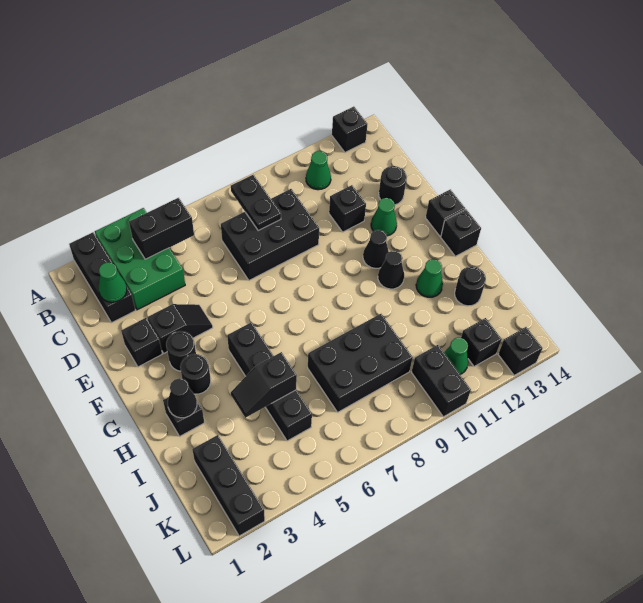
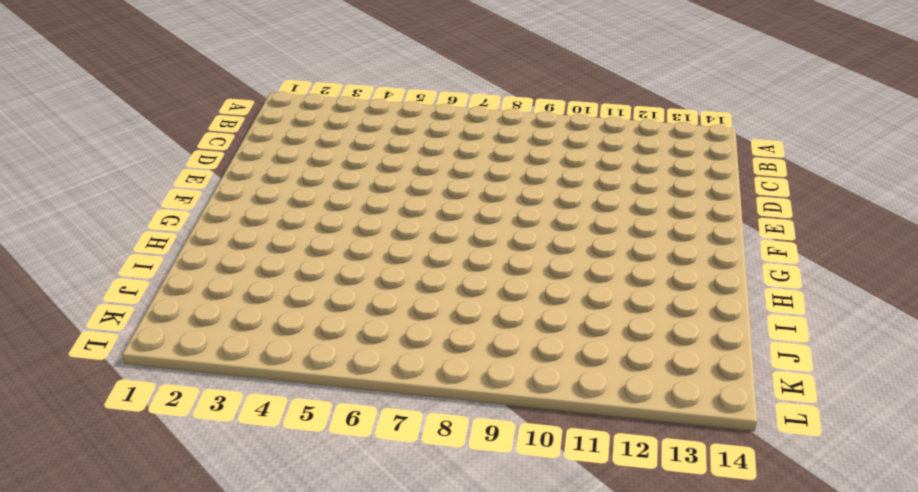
none -> black 1x3 brick [69,232,136,323]
none -> green 2x3 brick [95,208,185,310]
none -> black 1x1 brick [332,107,368,152]
none -> green 1x1 cone [306,151,331,190]

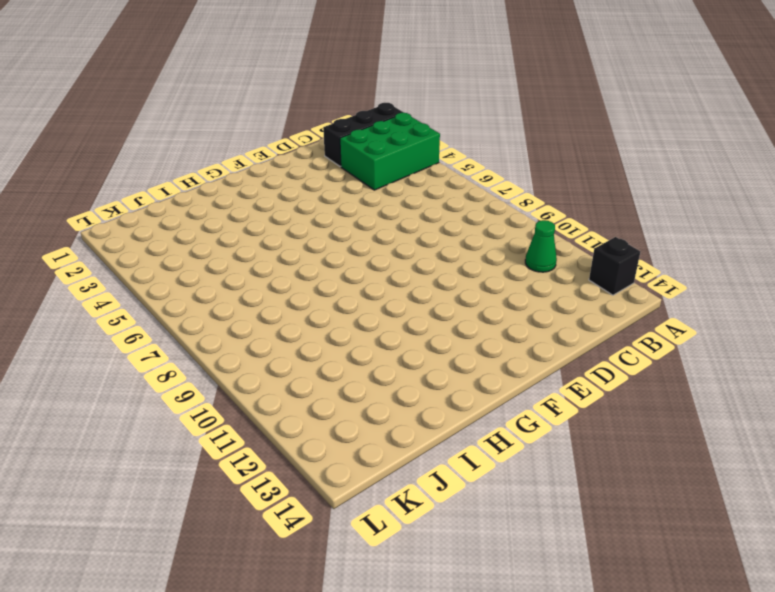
none -> black 2x3 brick [221,189,319,280]
none -> black 1x1 brick [329,185,366,232]
none -> black 1x1 round brick [379,166,407,205]
none -> black 1x1 brick [121,318,162,367]

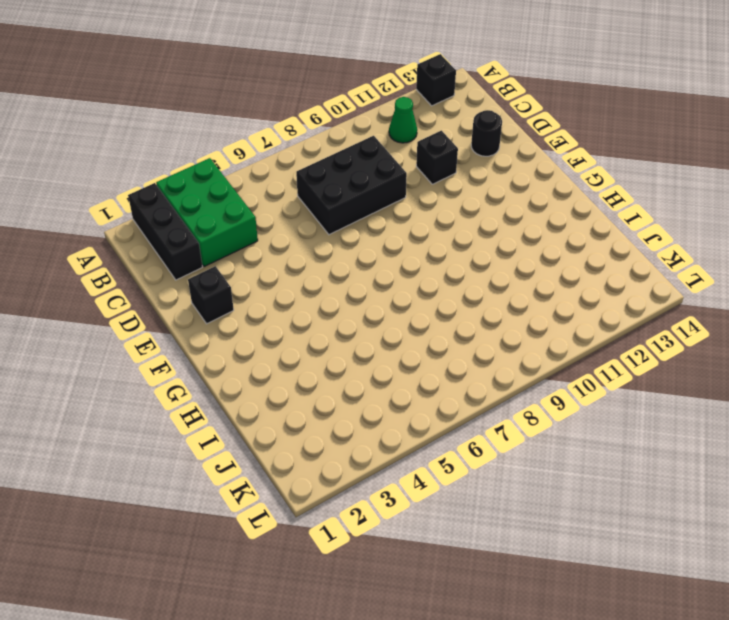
none -> black 1x2 slope [147,304,213,353]
none -> green 1x1 cone [371,198,397,236]
none -> black 1x1 round brick [166,331,196,371]
none -> black 1x1 cone [363,230,389,268]

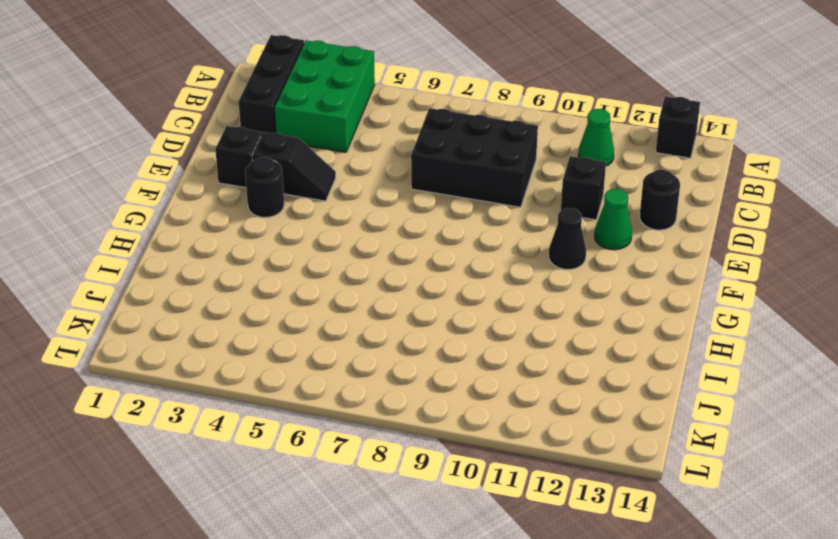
none -> black 1x1 brick [426,189,465,236]
none -> black 1x1 round brick [180,354,211,394]
none -> black 1x4 brick [227,322,312,441]
none -> black 1x1 cone [378,251,404,289]

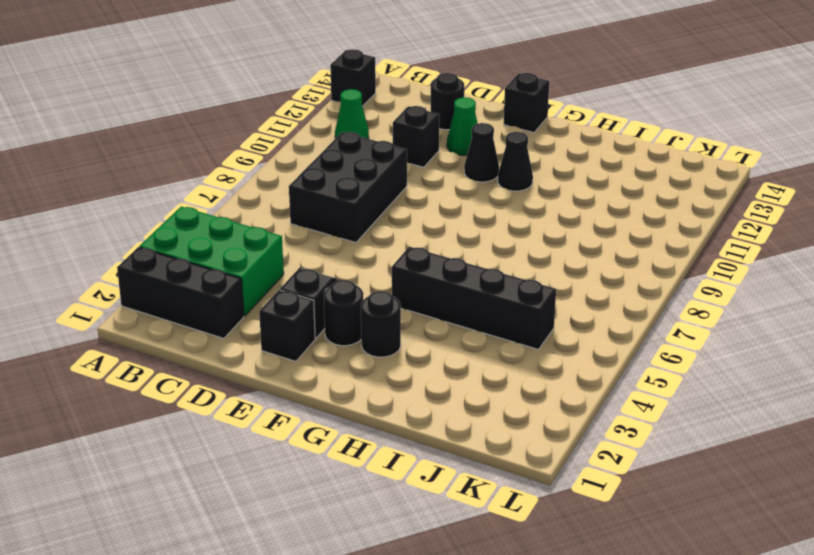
none -> black 1x1 brick [441,209,481,256]
none -> black 1x1 brick [163,397,204,436]
none -> green 1x1 cone [416,259,443,297]
none -> black 2x3 brick [308,314,413,412]

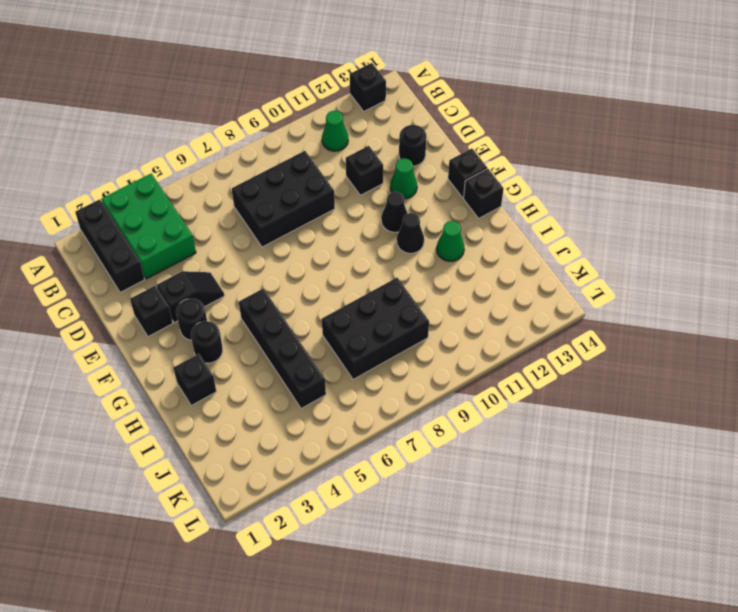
none -> black 1x1 round brick [455,266,486,306]
none -> black 1x3 brick [192,435,265,536]
none -> black 1x2 brick [411,345,471,417]
none -> green 1x1 cone [444,338,468,374]

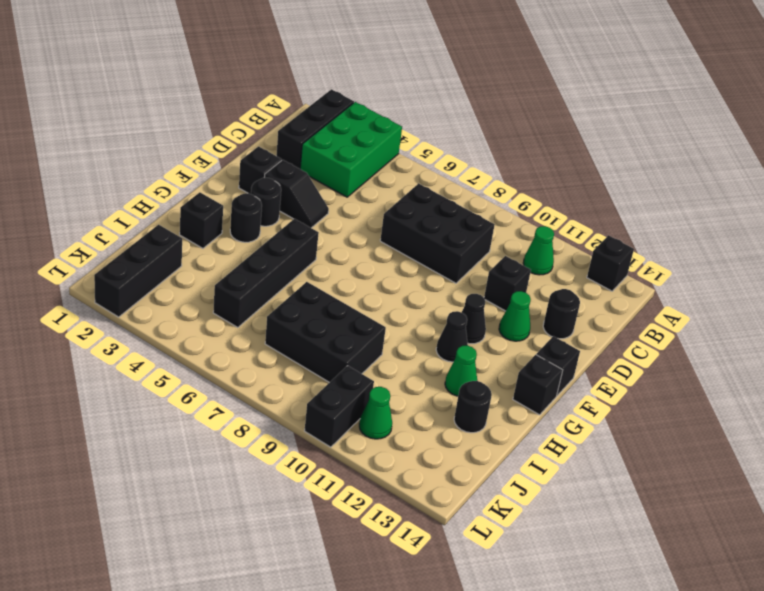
none -> black 1x1 brick [461,318,502,366]
none -> black 1x1 brick [498,327,543,375]
none -> black 1x2 brick [129,198,194,259]
none -> black 1x2 plate [231,175,281,230]

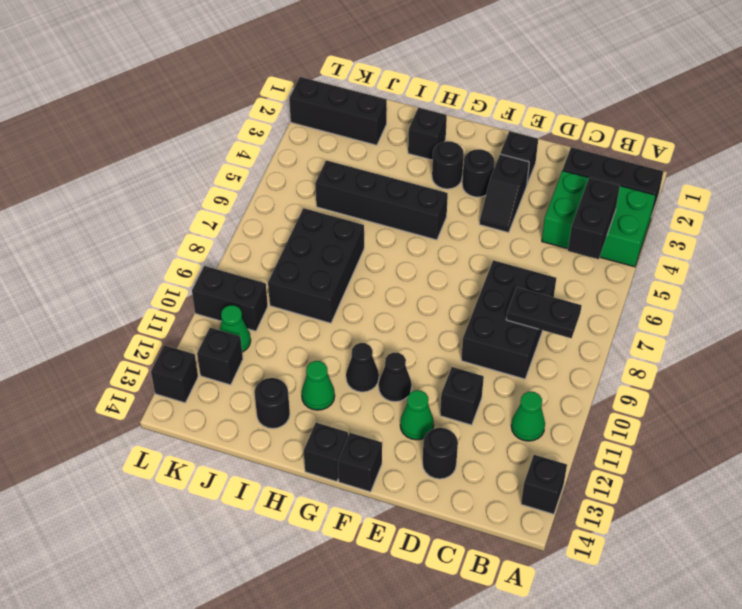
none -> green 1x1 cone [99,262,127,302]
none -> black 1x1 cone [168,378,197,418]
none -> black 1x2 slope [231,352,297,418]

